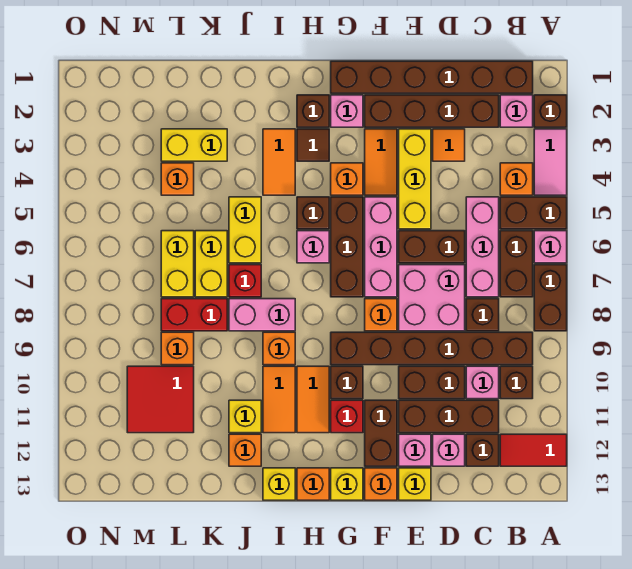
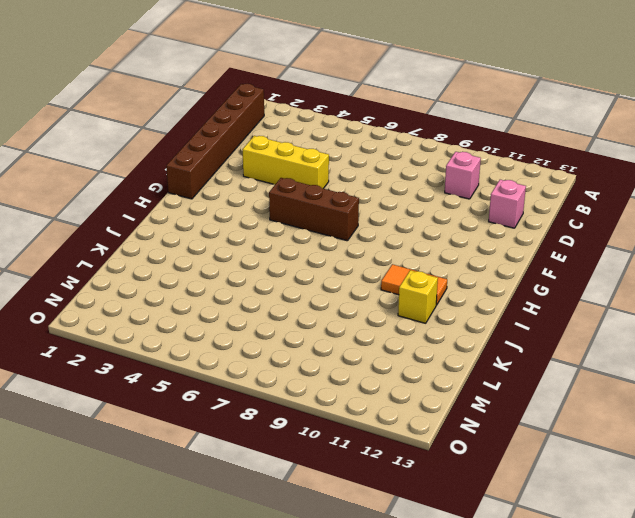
none -> brown 1x1 brick [534,95,567,127]
none -> pink 1x2 tile [534,129,567,195]
none -> brown 1x2 brick [500,197,567,229]
none -> pink 1x1 brick [534,231,567,263]

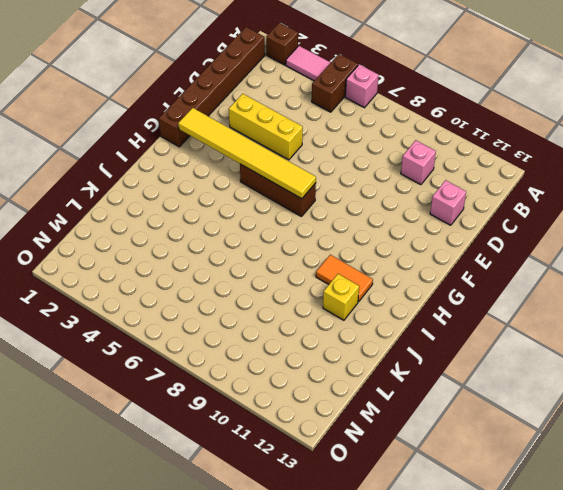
yellow 1x6 tile [178,108,316,199] -> none
none -> brown 1x2 brick [534,265,567,331]
none -> red 1x2 tile [500,434,567,466]
none -> pink 1x1 brick [500,95,533,127]
none -> orange 1x1 brick [500,163,533,195]

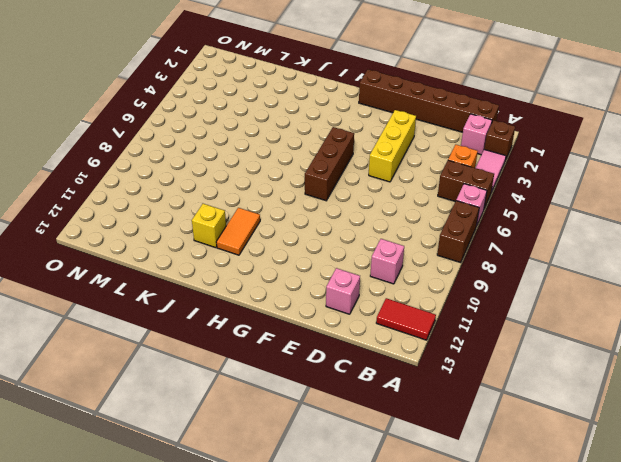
none -> brown 1x2 brick [500,231,533,297]
none -> brown 1x6 brick [331,332,533,365]
none -> brown 1x1 brick [500,366,533,399]
none -> brown 1x4 brick [365,95,499,127]

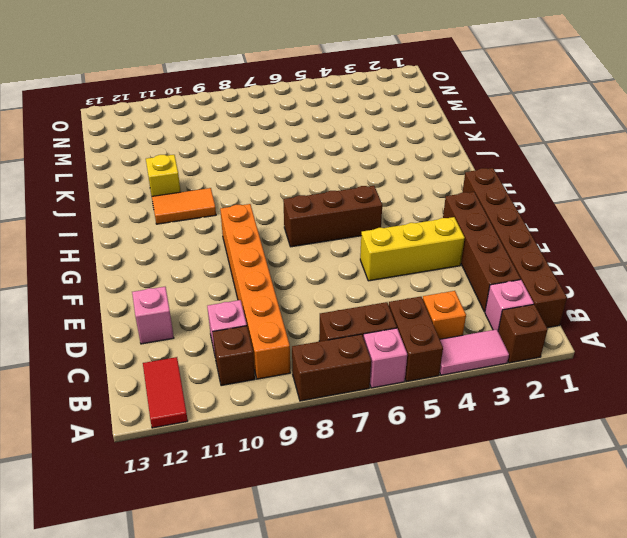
orange 1x6 brick [220,204,290,379] -> brown 1x6 brick [331,332,533,365]
none -> pink 1x3 brick [466,197,499,297]
none -> brown 1x1 brick [466,299,499,331]
none -> brown 1x3 brick [399,400,499,433]
none -> brown 1x1 brick [466,434,499,466]

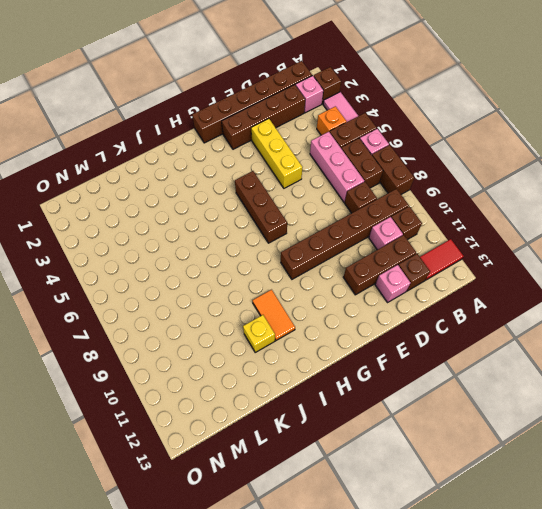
none -> orange 1x1 tile [433,129,465,161]
none -> brown 1x2 brick [399,231,465,263]
none -> pink 2x2 brick [399,265,465,331]
none -> brown 1x2 brick [399,366,465,399]

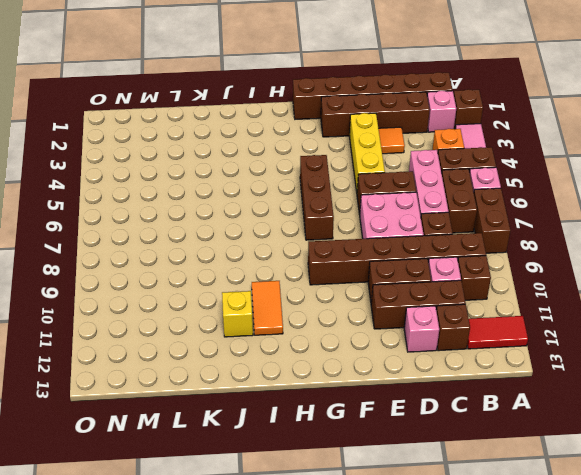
none -> pink 1x1 brick [399,434,431,466]
none -> yellow 1x1 brick [399,468,431,500]
none -> orange 1x2 tile [365,129,397,195]
none -> pink 1x3 brick [365,197,397,297]

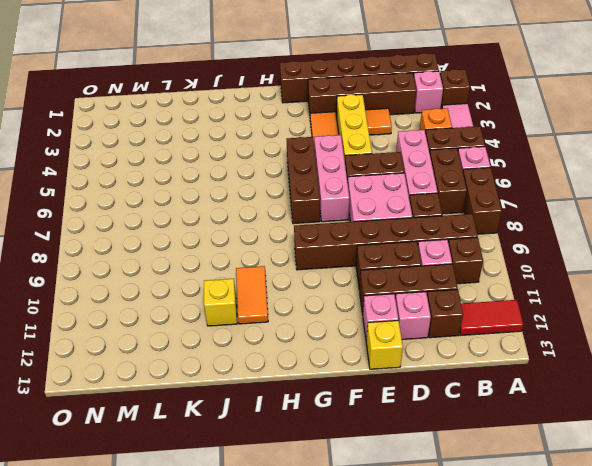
none -> orange 1x1 brick [365,299,397,331]
none -> brown 1x2 brick [365,400,397,466]
none -> orange 1x1 brick [365,468,397,500]
none -> pink 1x1 brick [331,95,363,127]

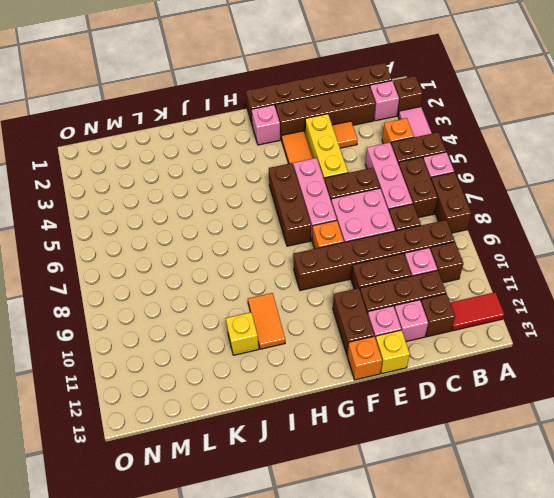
none -> orange 1x1 brick [331,163,363,195]
none -> brown 1x1 brick [331,366,363,399]
none -> red 1x1 brick [331,400,363,433]
none -> yellow 1x1 brick [331,468,363,500]

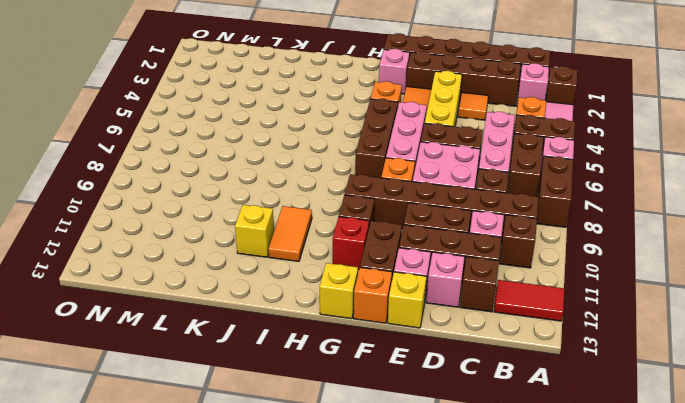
none -> brown 1x1 brick [297,95,329,127]
none -> brown 1x1 tile [297,129,329,161]
none -> brown 1x1 brick [297,197,329,229]
none -> pink 1x1 brick [297,231,329,263]

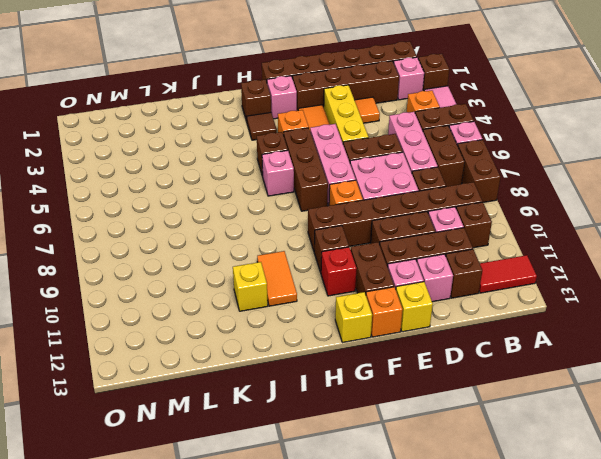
none -> orange 1x2 tile [297,366,329,433]
none -> orange 1x1 brick [297,468,329,500]
none -> orange 1x2 tile [263,129,295,195]
none -> pink 1x2 brick [229,299,295,331]

